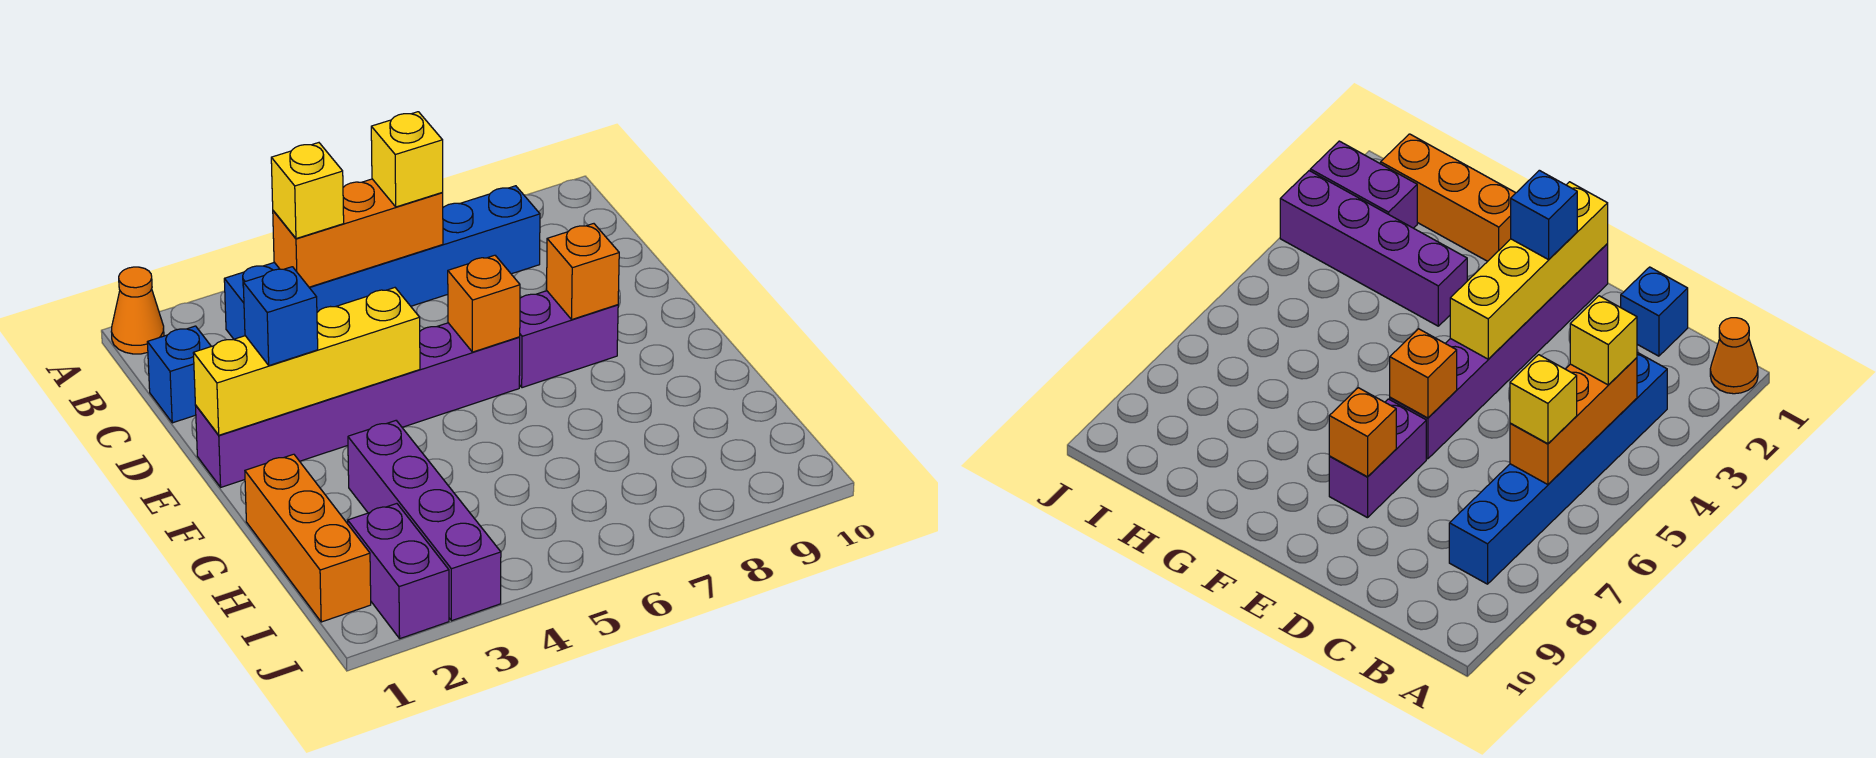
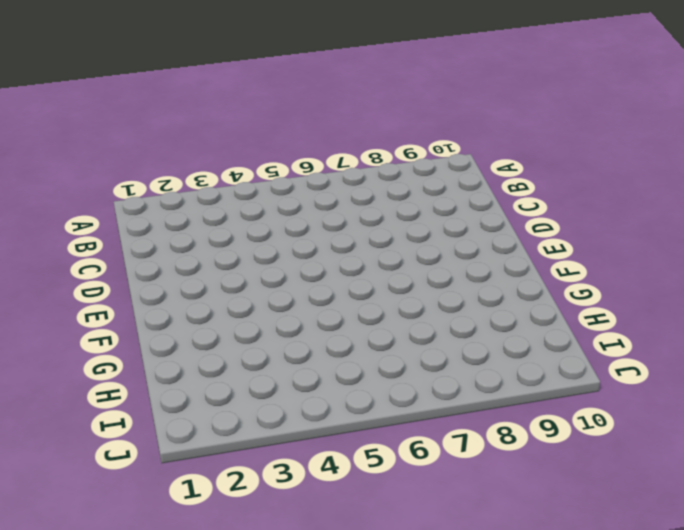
none -> orange 1x1 cone [111,267,164,354]
none -> blue 1x6 brick [224,186,540,339]
none -> blue 1x1 brick [147,326,211,423]

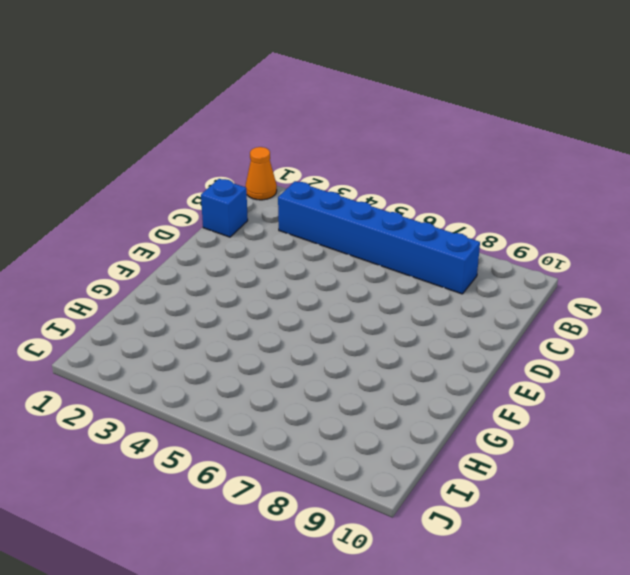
none -> purple 1x6 brick [195,323,520,487]
none -> purple 1x2 brick [519,291,618,388]
none -> orange 1x3 brick [245,454,371,622]

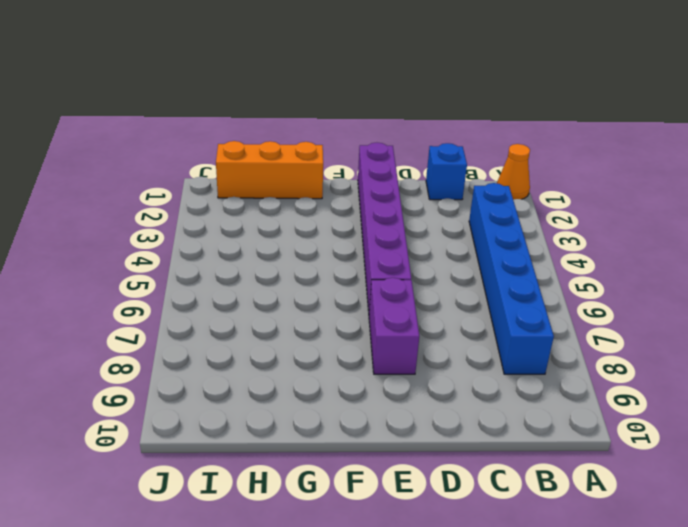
none -> purple 1x4 brick [348,421,501,621]
none -> purple 1x2 brick [348,504,449,638]
none -> orange 1x3 brick [273,179,443,287]

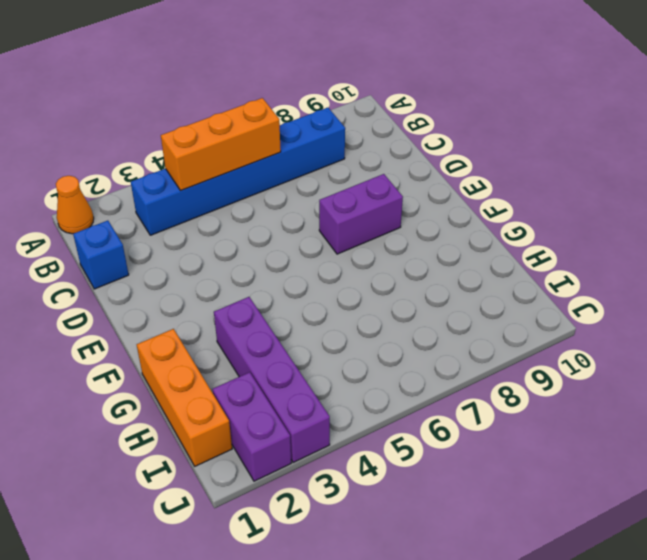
none -> purple 1x6 brick [195,323,520,487]
none -> yellow 1x4 brick [193,288,420,435]
none -> orange 1x1 brick [448,255,520,352]

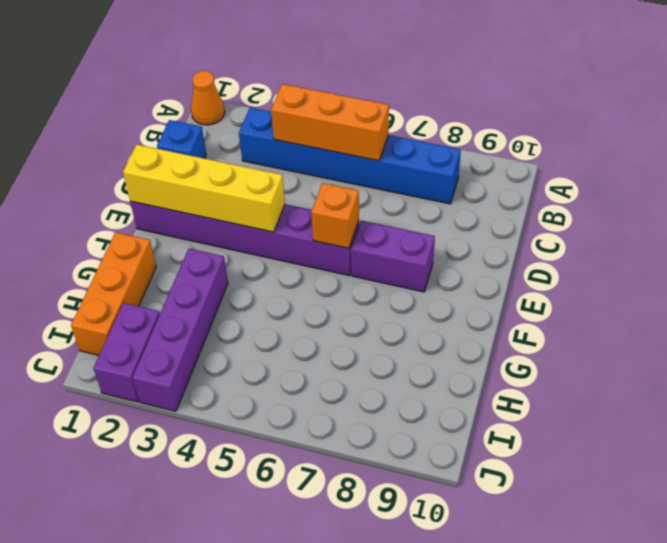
none -> orange 1x1 brick [547,224,619,319]
none -> yellow 1x1 brick [271,143,344,239]
none -> yellow 1x1 brick [371,112,443,207]

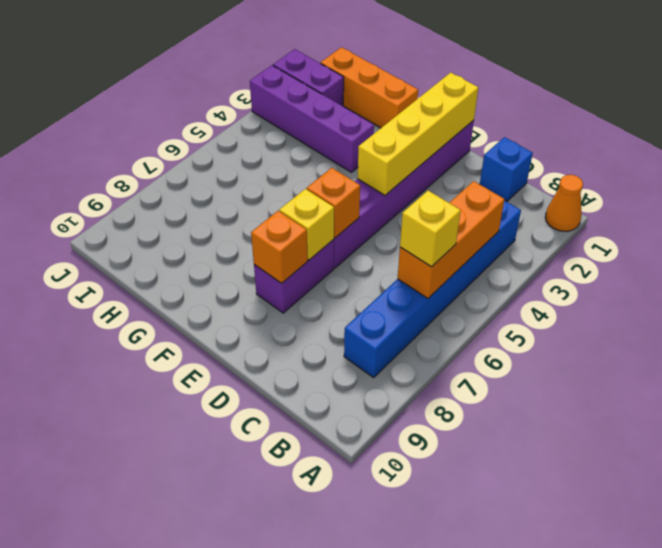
yellow 1x1 brick [279,189,334,260] -> yellow 1x1 brick moved to [271,143,344,239]
none -> blue 1x1 brick [243,267,318,366]

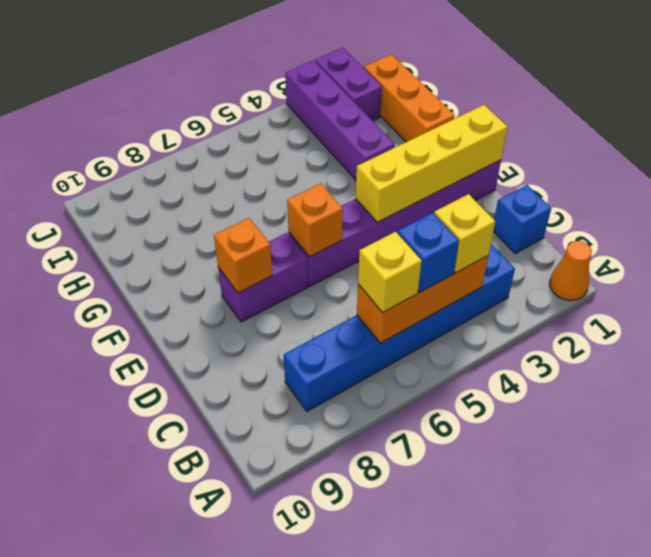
blue 1x1 brick [397,213,459,292] -> blue 1x1 brick moved to [243,267,318,366]

